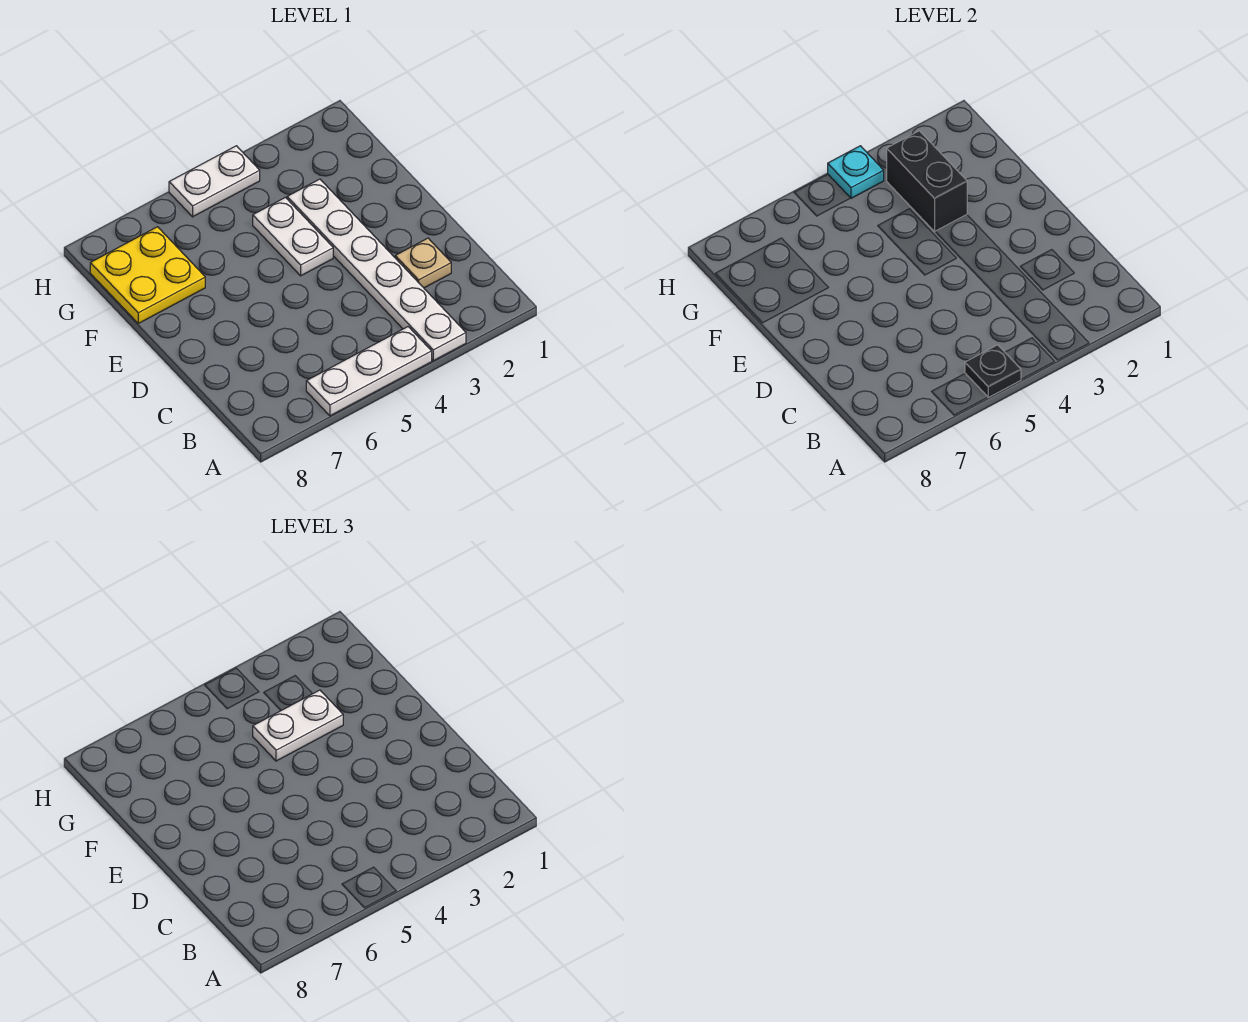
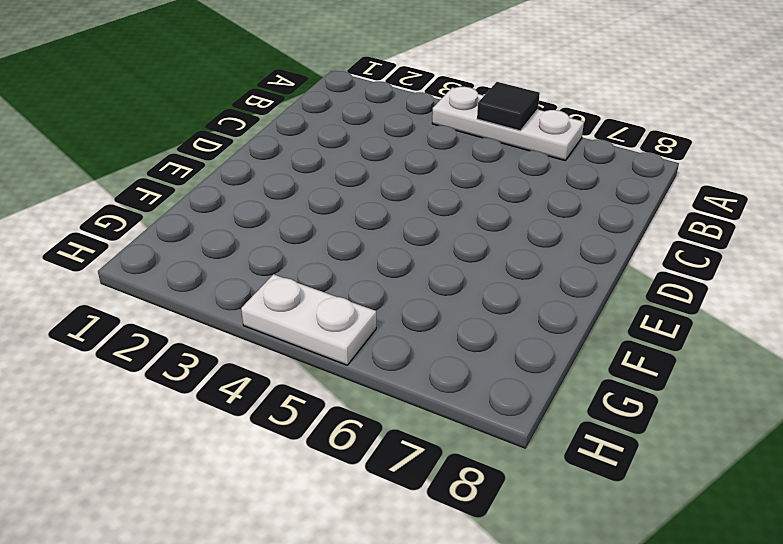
black 1x1 tile [477,82,540,131] -> black 1x1 plate [965,345,1021,397]
none -> white 1x6 plate [287,179,466,361]
none -> tan 1x1 plate [395,238,451,288]

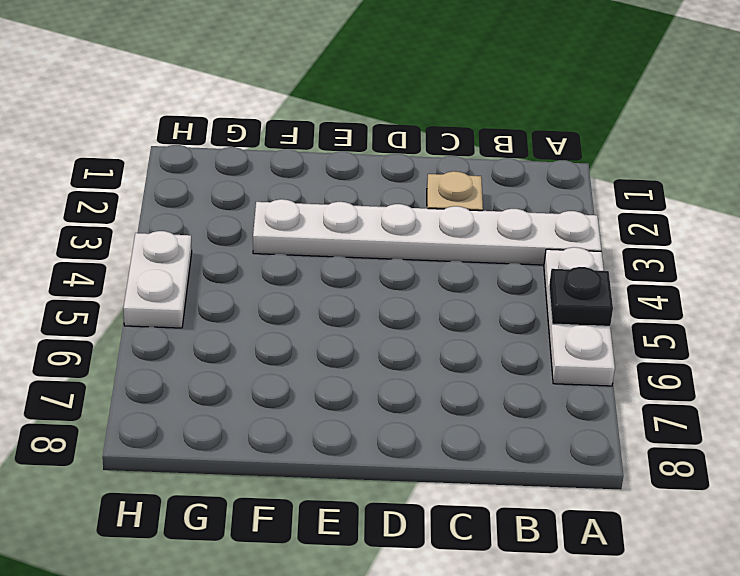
none -> white 1x2 plate [253,197,333,276]
none -> yellow 2x2 plate [90,227,205,323]

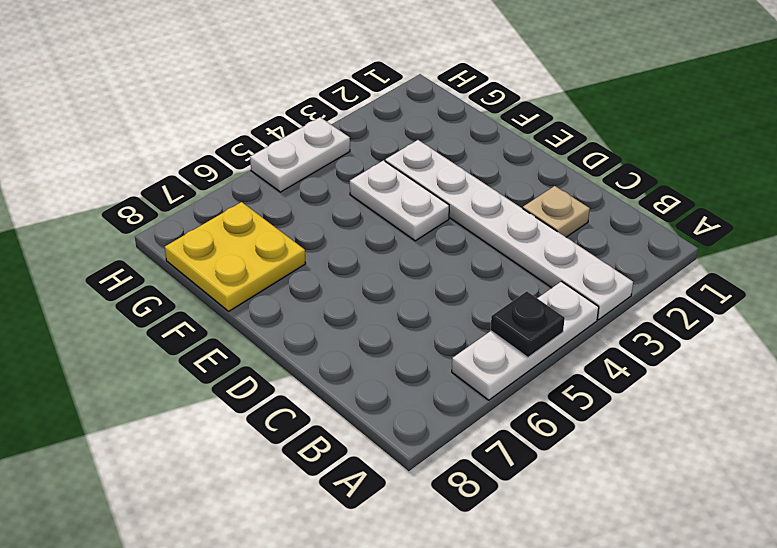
none -> black 1x2 brick [887,131,967,232]
none -> cyan 1x1 plate [828,146,884,198]

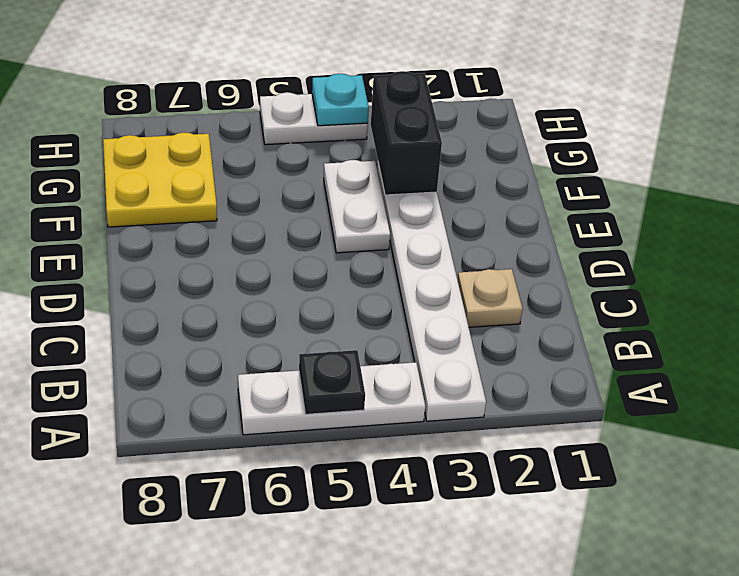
none -> white 1x2 plate [253,690,343,761]

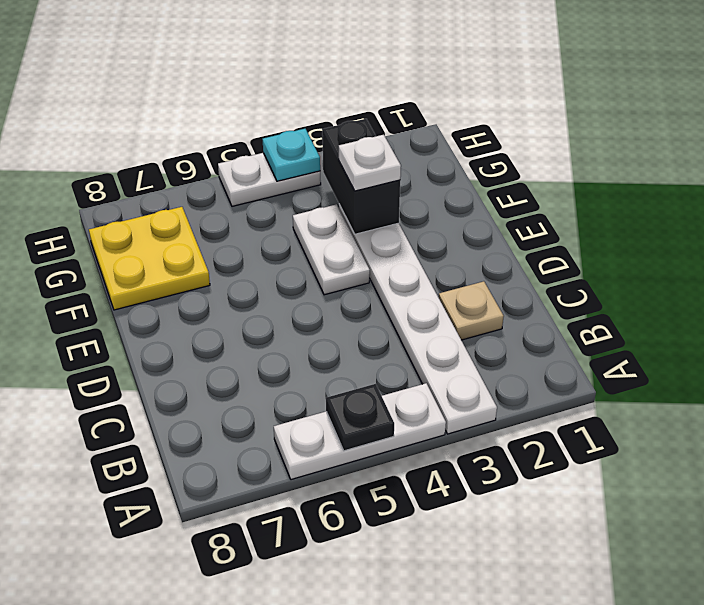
white 1x1 plate [339,135,401,191] -> white 1x2 plate [253,690,343,761]

